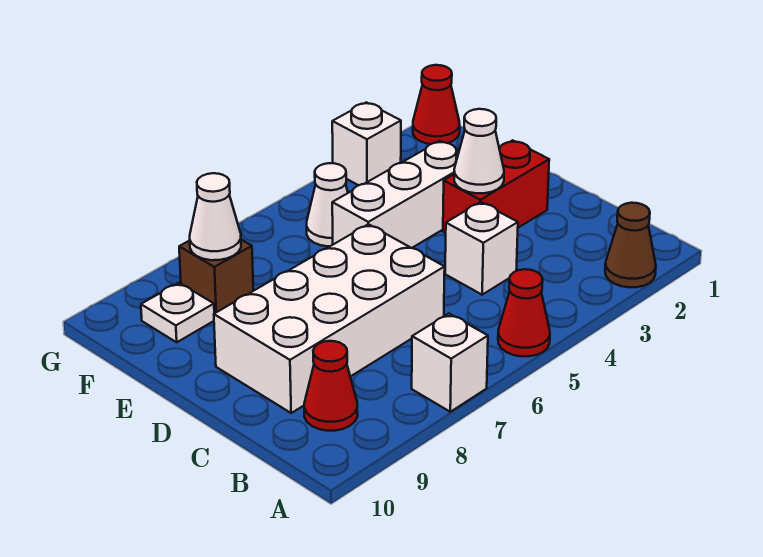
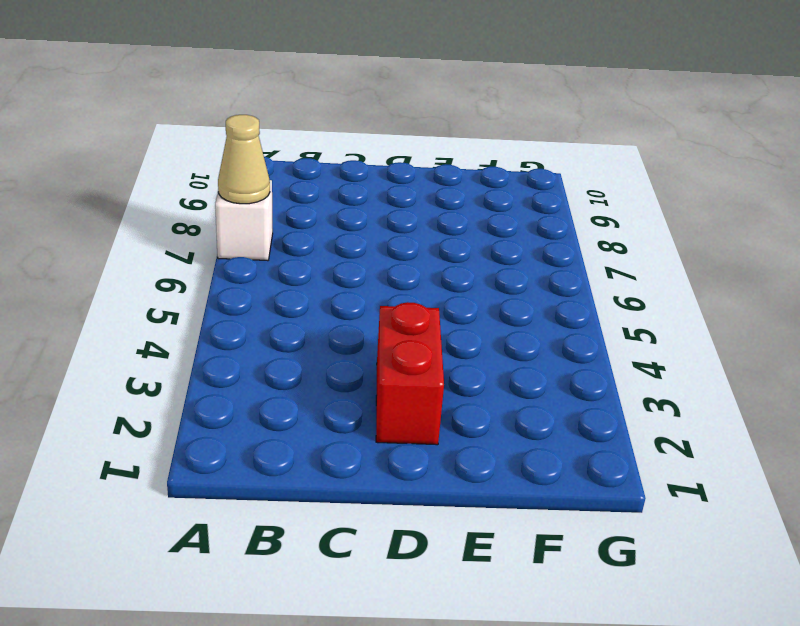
tan 1x1 cone [218,115,270,204] -> none
none -> brown 1x1 cone [605,203,656,287]
none -> red 1x1 cone [498,269,550,356]
none -> red 1x1 cone [304,341,358,431]

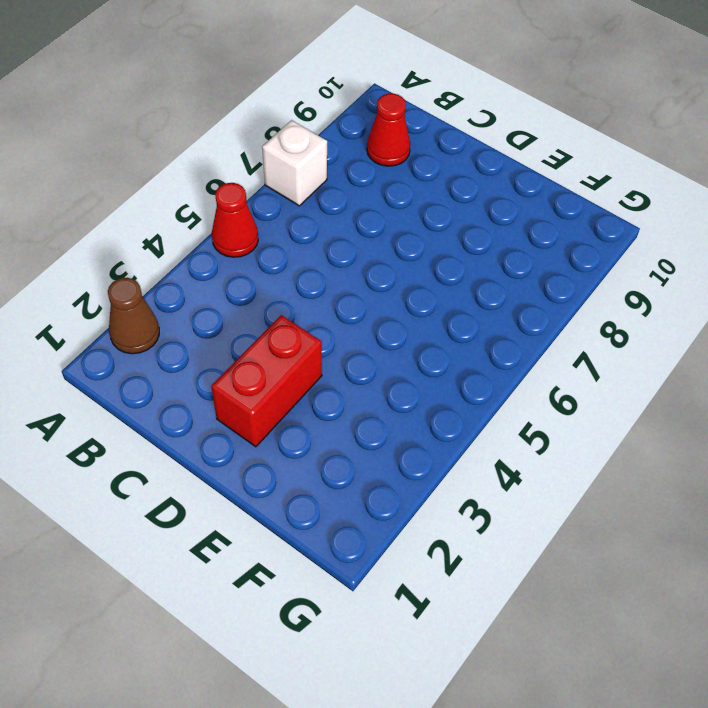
none -> white 1x1 brick [445,202,518,295]
none -> white 2x4 brick [214,224,445,413]
none -> white 1x3 brick [332,141,459,248]

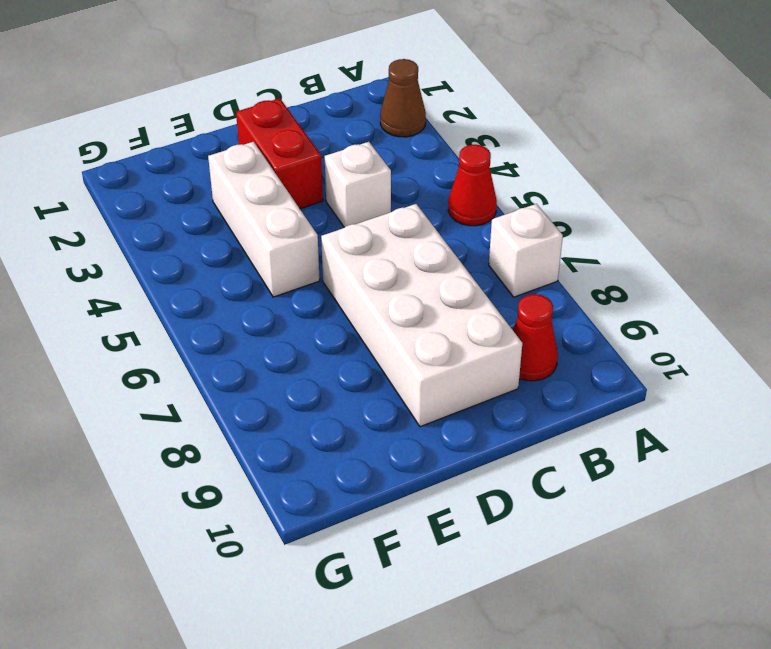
none -> white 1x1 cone [307,163,348,246]
none -> brown 1x1 brick [179,240,253,313]
none -> white 1x1 plate [141,283,214,342]

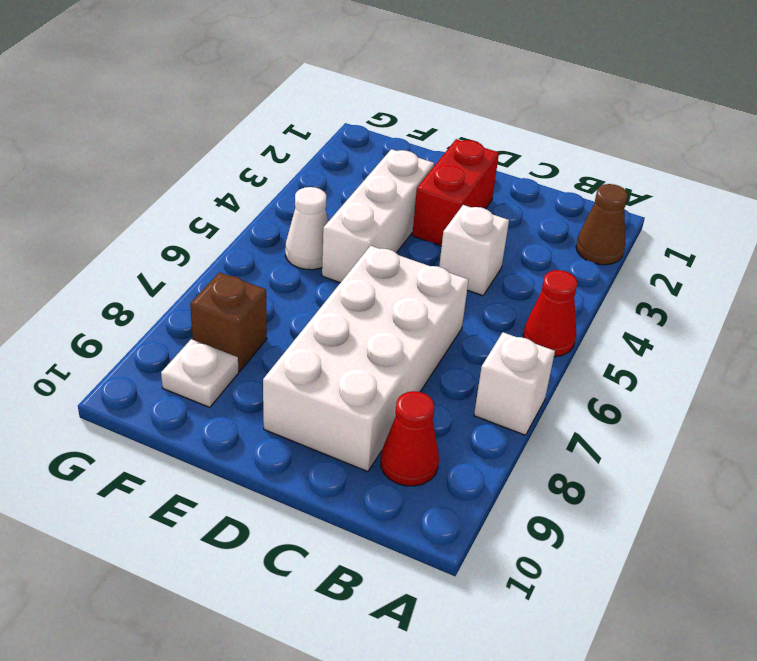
none -> red 1x1 cone [413,65,460,144]
none -> white 1x1 brick [332,102,401,185]
none -> white 1x1 cone [454,109,504,193]

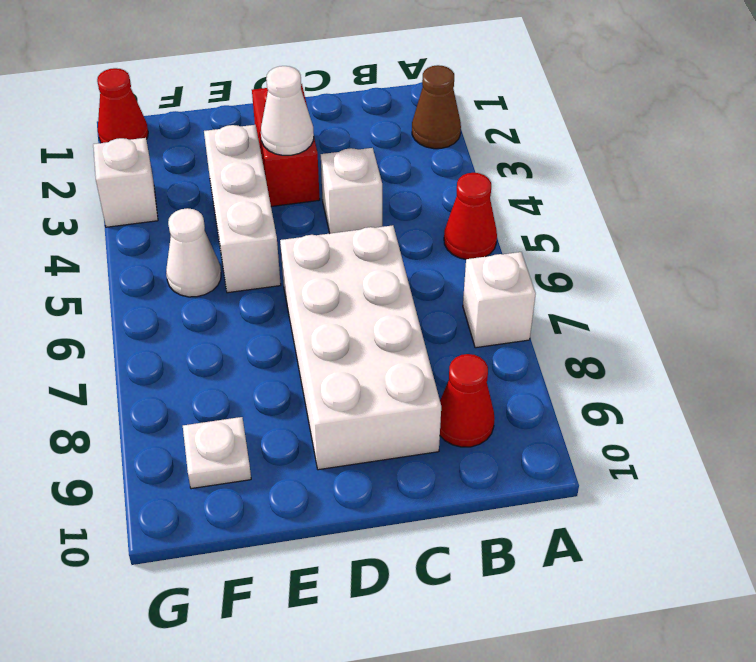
none -> brown 1x1 brick [179,240,253,313]
none -> white 1x1 cone [190,173,241,260]

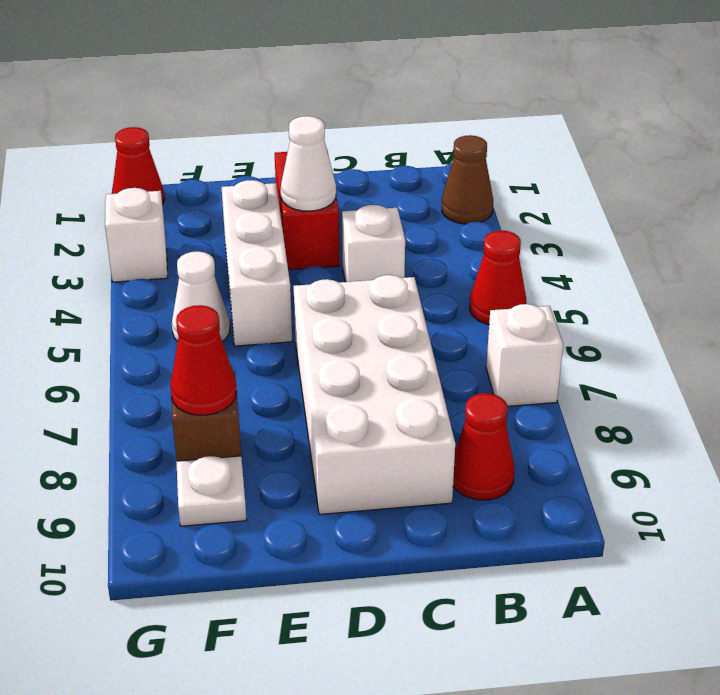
red 1x1 cone [170,305,237,415] -> white 1x1 cone [190,173,241,260]

